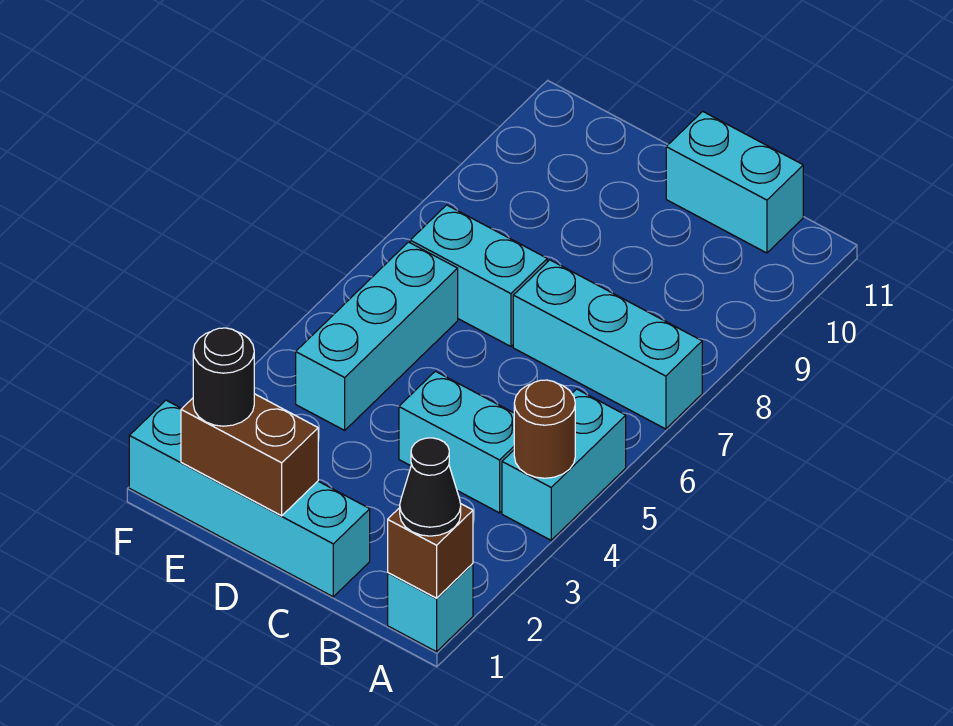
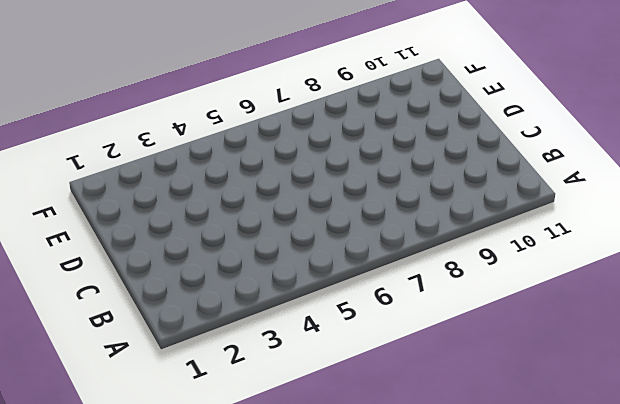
none -> cyan 1x1 brick [388,564,473,652]
none -> cyan 1x2 brick [502,389,626,540]
none -> cyan 1x3 brick [513,260,702,429]

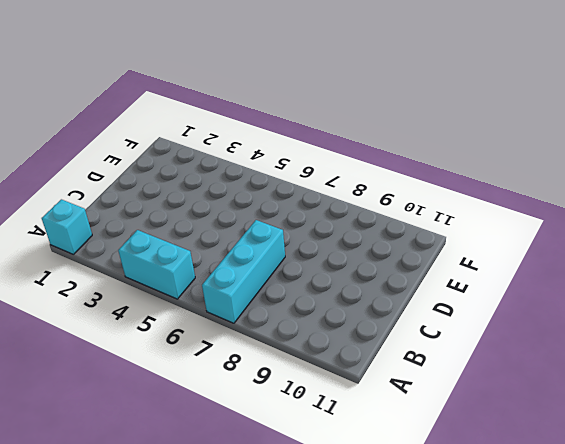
none -> cyan 1x2 brick [399,371,514,513]
none -> cyan 1x2 brick [666,111,803,253]
none -> cyan 1x4 brick [129,400,370,597]

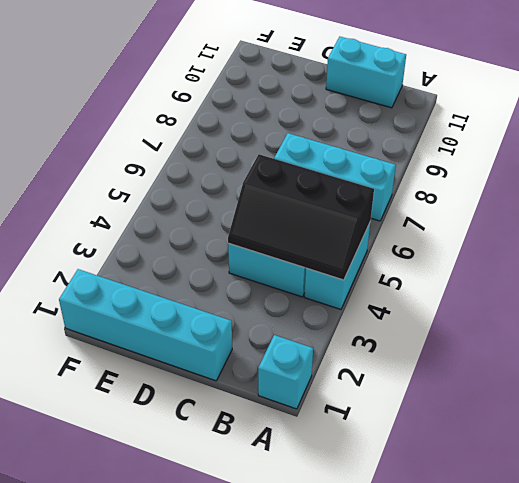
black 2x3 slope [228,154,374,280] -> brown 1x1 round brick [514,380,575,478]
none -> cyan 1x2 brick [410,205,547,347]
none -> cyan 1x3 brick [296,242,458,430]
none -> brown 1x1 brick [388,503,473,598]

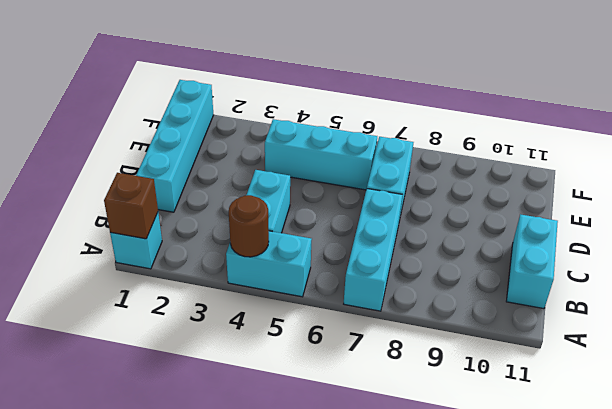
none -> brown 1x2 brick [181,394,318,516]
none -> black 1x1 cone [400,438,461,536]
none -> black 1x1 round brick [193,328,254,426]

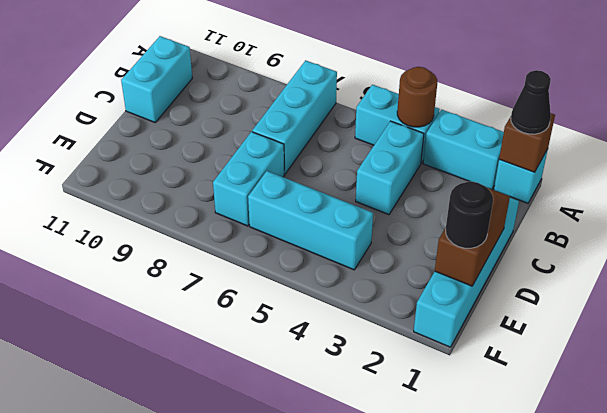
cyan 1x2 brick [423,110,504,189] -> none

